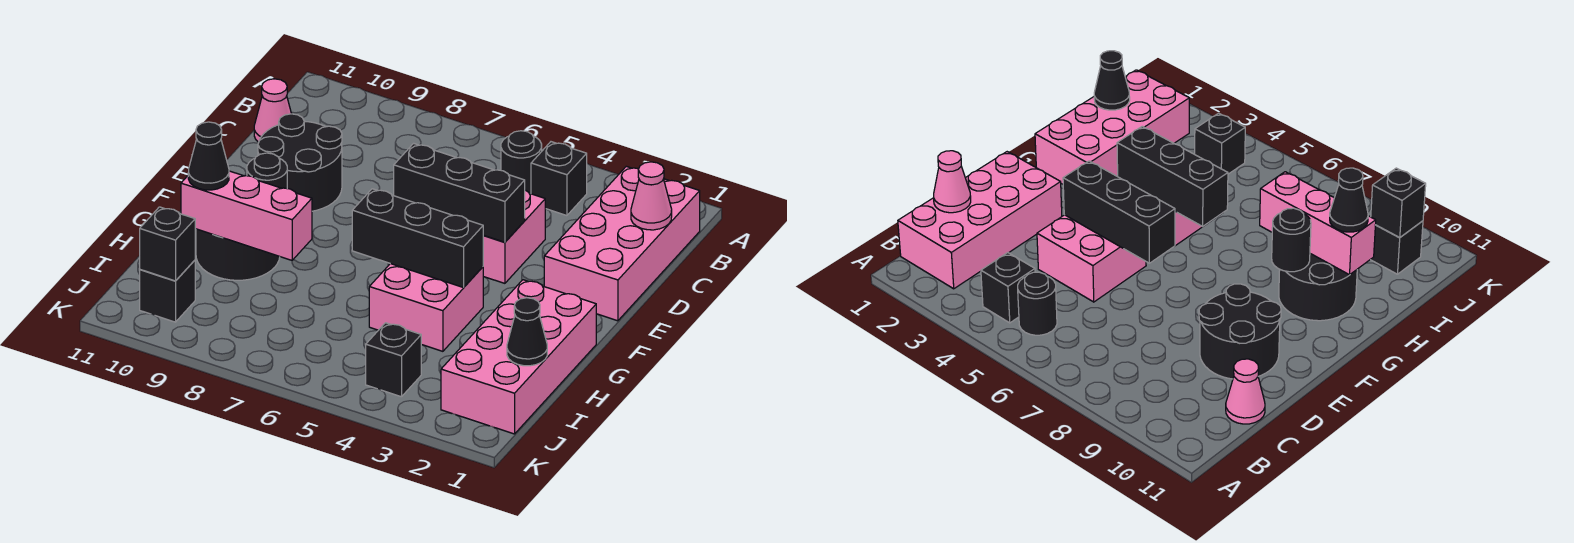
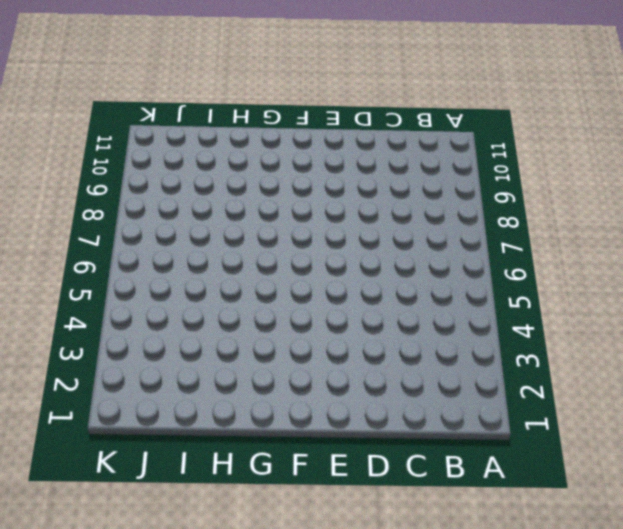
none -> pink 2x4 brick [544,166,700,321]
none -> black 1x1 brick [531,142,587,216]
none -> black 1x1 round brick [501,131,542,194]

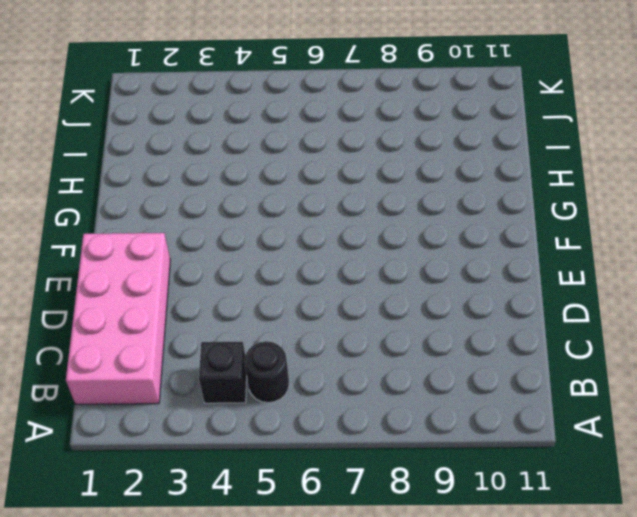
none -> pink 1x1 cone [254,79,291,142]
none -> pink 2x2 brick [483,190,545,283]
none -> black 2x2 round brick [258,114,342,211]

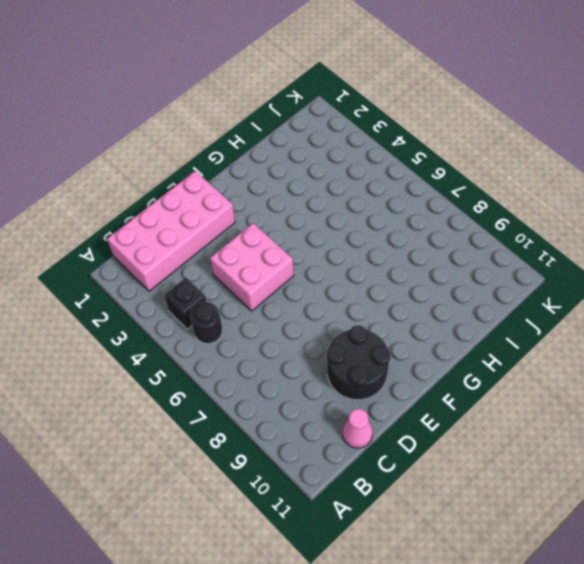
none -> pink 2x4 brick [441,280,596,434]
none -> pink 2x2 brick [369,264,483,351]
none -> black 2x2 round brick [196,229,280,280]

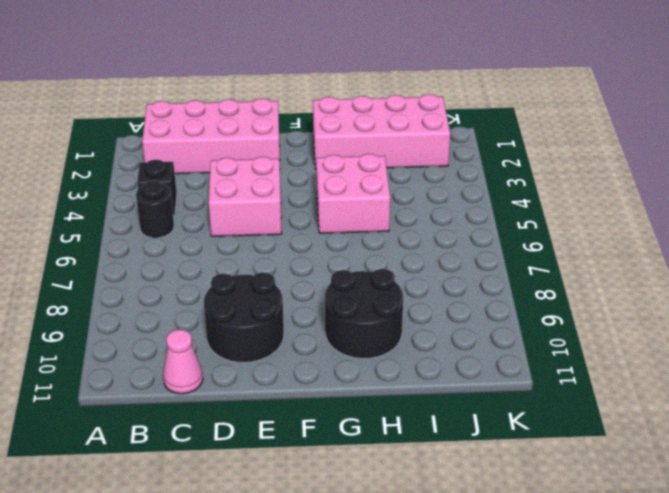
none -> black 1x1 brick [366,323,421,397]
none -> black 1x1 brick [140,260,195,322]
none -> pink 1x1 cone [631,162,672,230]

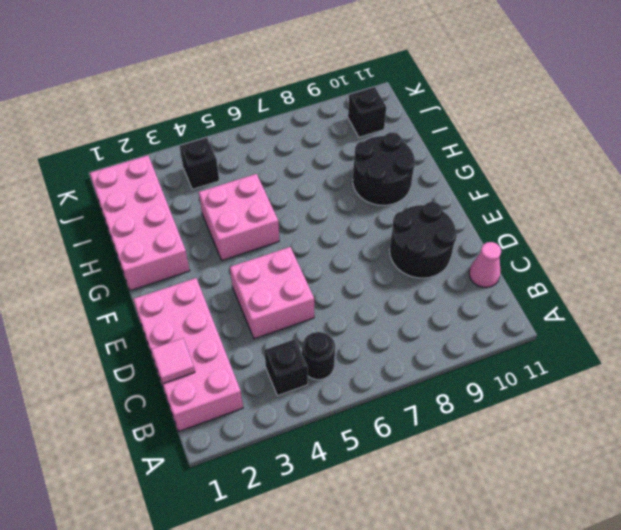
pink 1x1 tile [151,338,195,383] -> pink 1x1 cone [631,162,672,230]
none -> black 1x3 brick [394,143,525,242]
none -> black 1x3 brick [352,189,483,288]
none -> black 1x1 round brick [247,153,287,188]

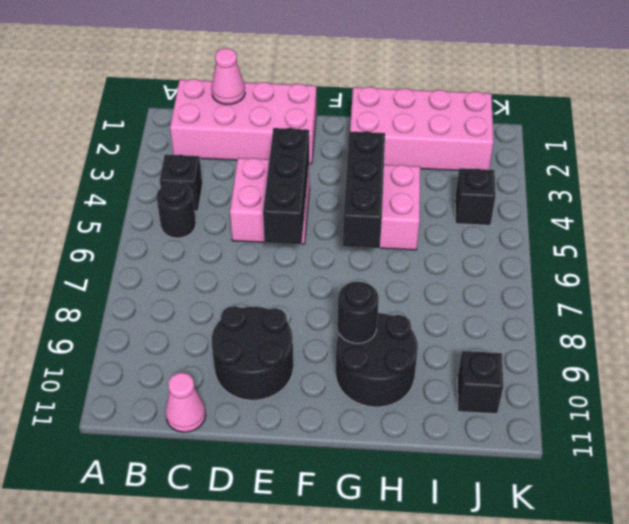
none -> pink 1x3 brick [181,171,312,260]
none -> black 1x1 cone [507,298,547,366]
none -> black 1x1 brick [140,207,195,281]

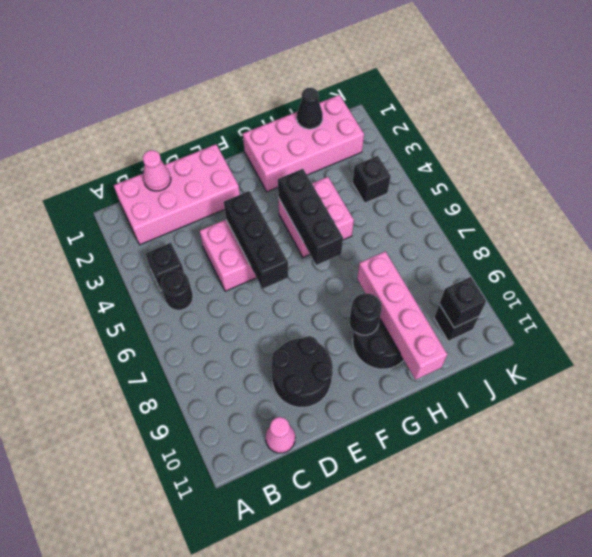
pink 1x4 brick [357,251,447,380] -> pink 1x3 brick [181,171,312,260]
none -> black 1x1 cone [188,122,229,190]

